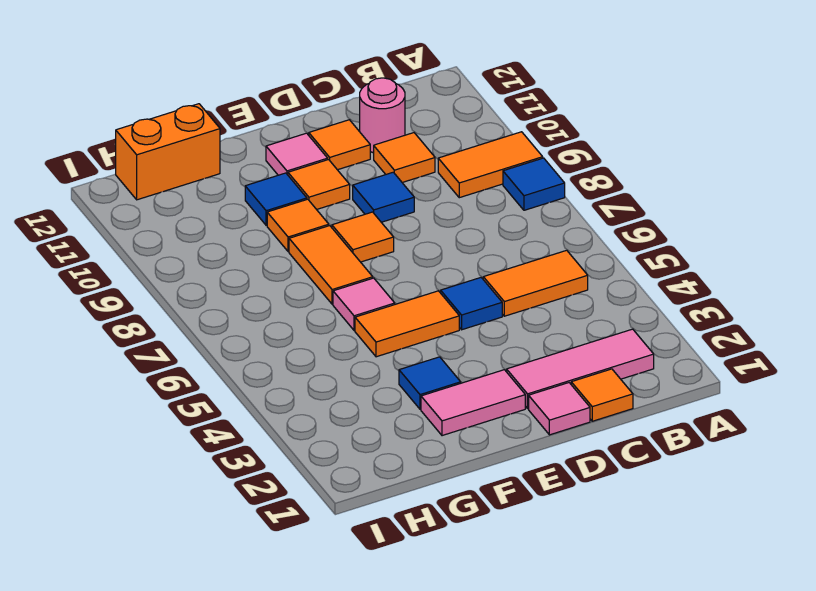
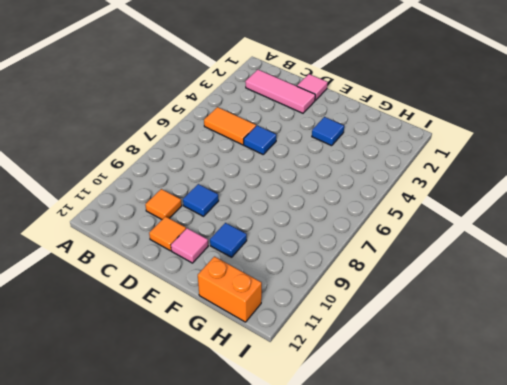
none -> blue 1x1 tile [503,158,565,210]
none -> orange 1x2 tile [438,132,543,198]
none -> orange 1x1 tile [571,369,633,421]

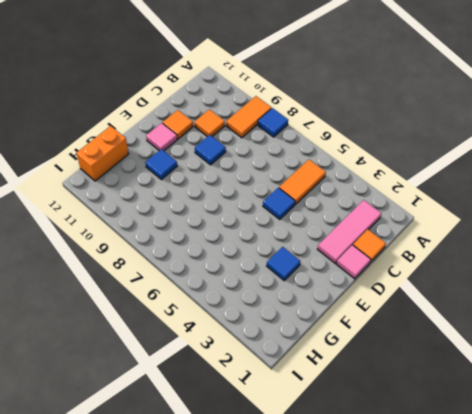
none -> pink 1x1 round brick [360,78,405,153]
none -> pink 1x2 tile [421,370,525,436]
none -> orange 1x2 tile [355,291,459,357]

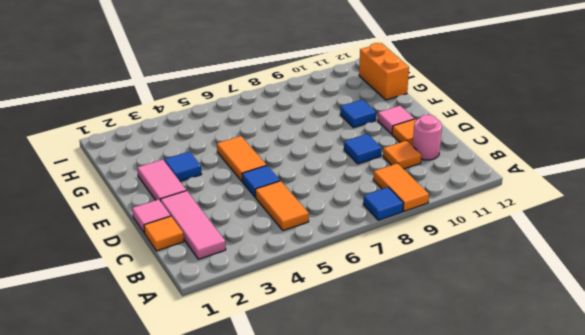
none -> orange 1x1 tile [332,212,394,262]
none -> orange 1x1 tile [288,160,350,210]
none -> pink 1x1 tile [333,278,395,330]

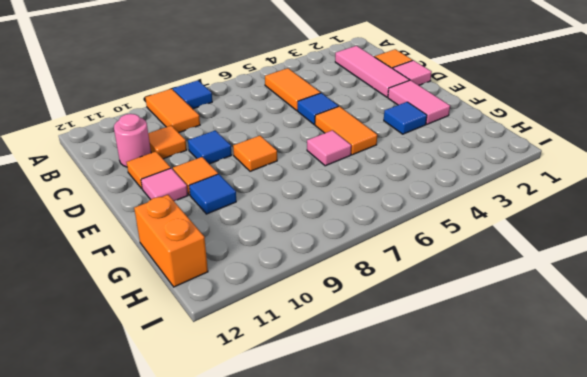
none -> orange 1x2 tile [289,226,373,304]
none -> orange 1x1 tile [267,199,329,252]

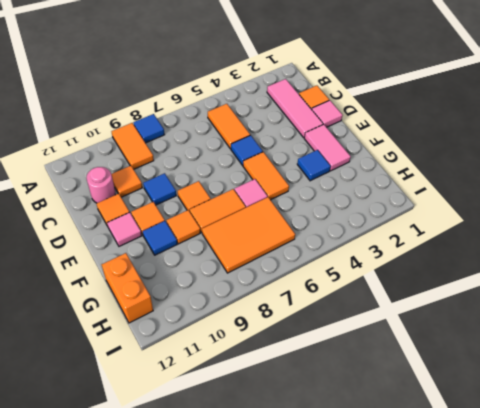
orange 2x3 tile [202,197,295,273] -> none

